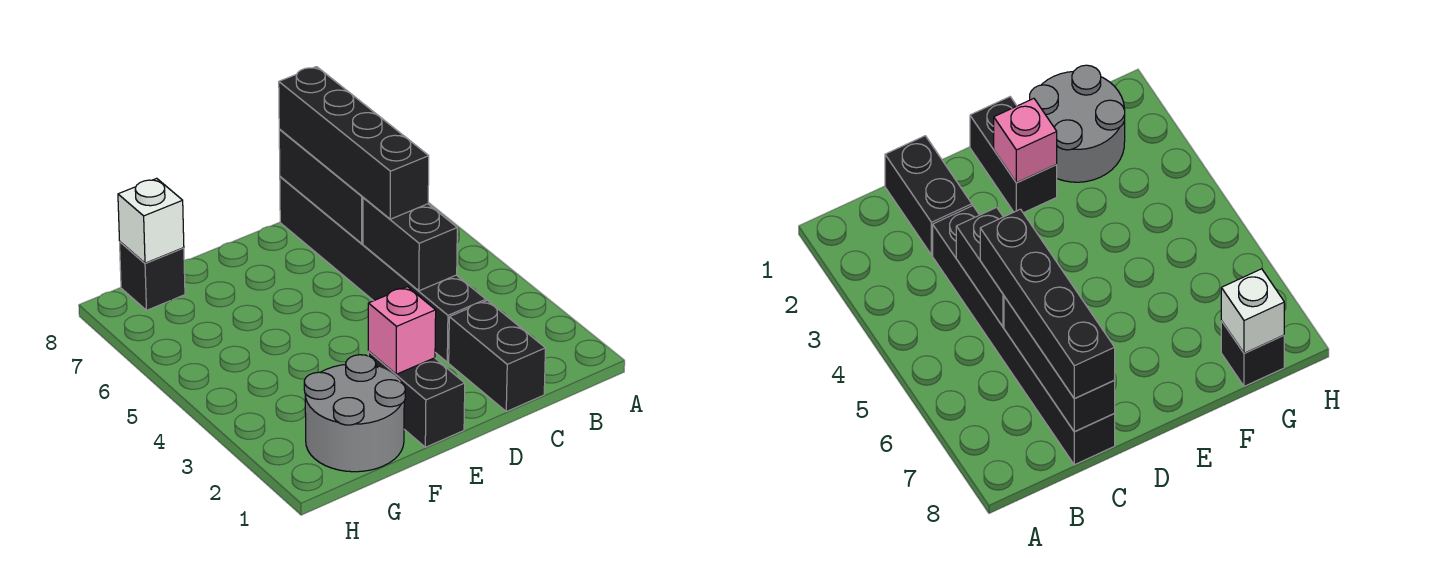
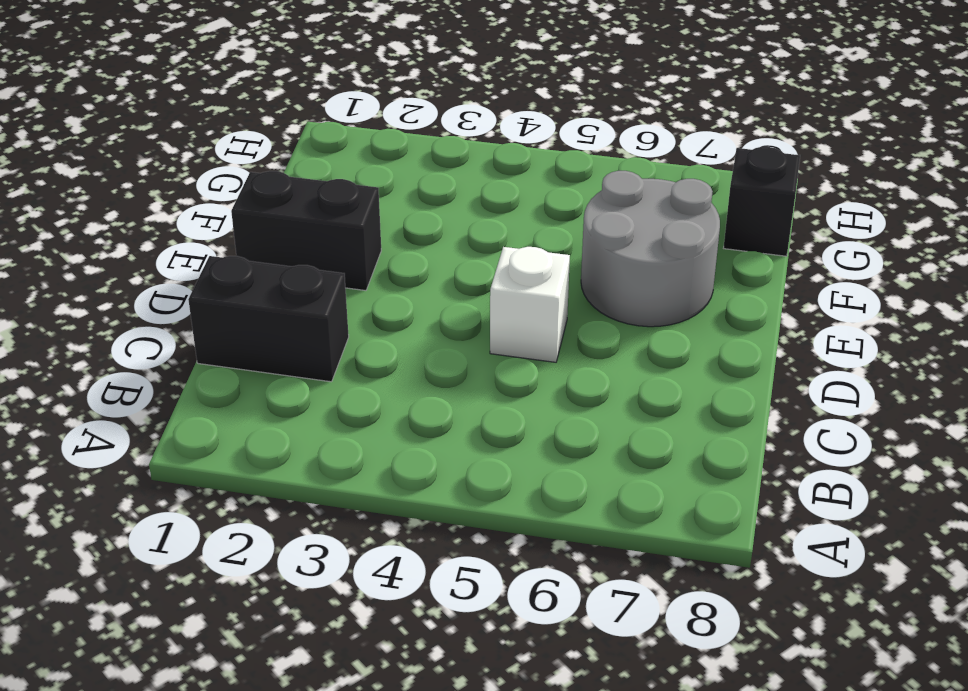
white 1x1 brick [490,247,570,362] -> white 1x1 brick moved to [118,178,184,263]
grey 2x2 round brick [581,171,720,327] -> grey 2x2 round brick moved to [304,355,405,472]
none -> black 1x6 brick [280,177,486,362]
none -> black 1x2 brick [363,198,457,291]

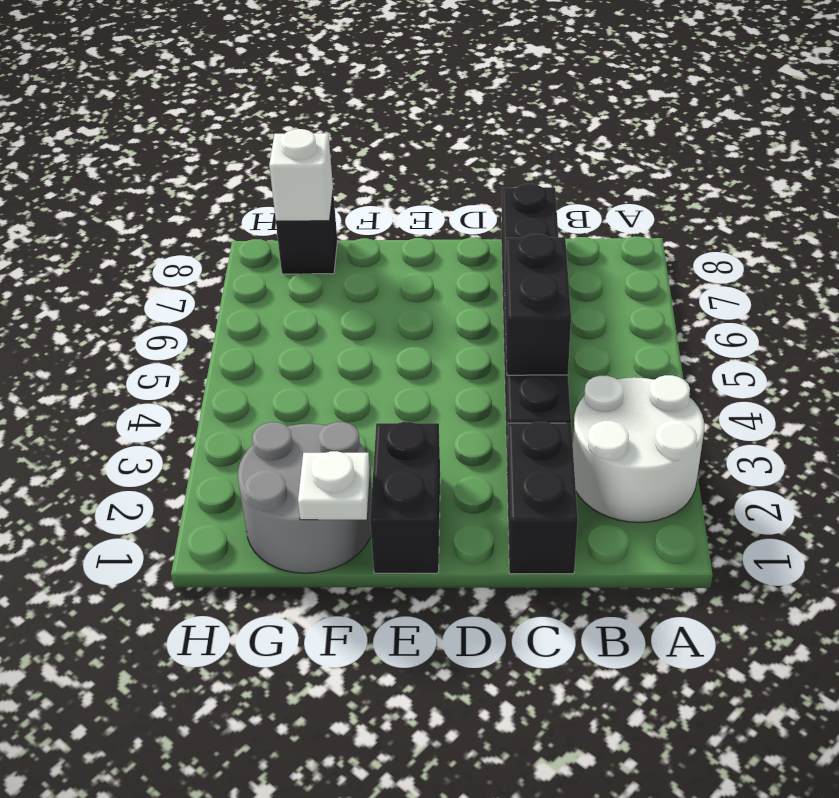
white 2x2 round brick [573,375,704,522] -> none
white 1x1 plate [298,451,370,520] -> none
none -> black 1x3 brick [279,130,363,243]
none -> pink 1x1 brick [368,287,436,374]

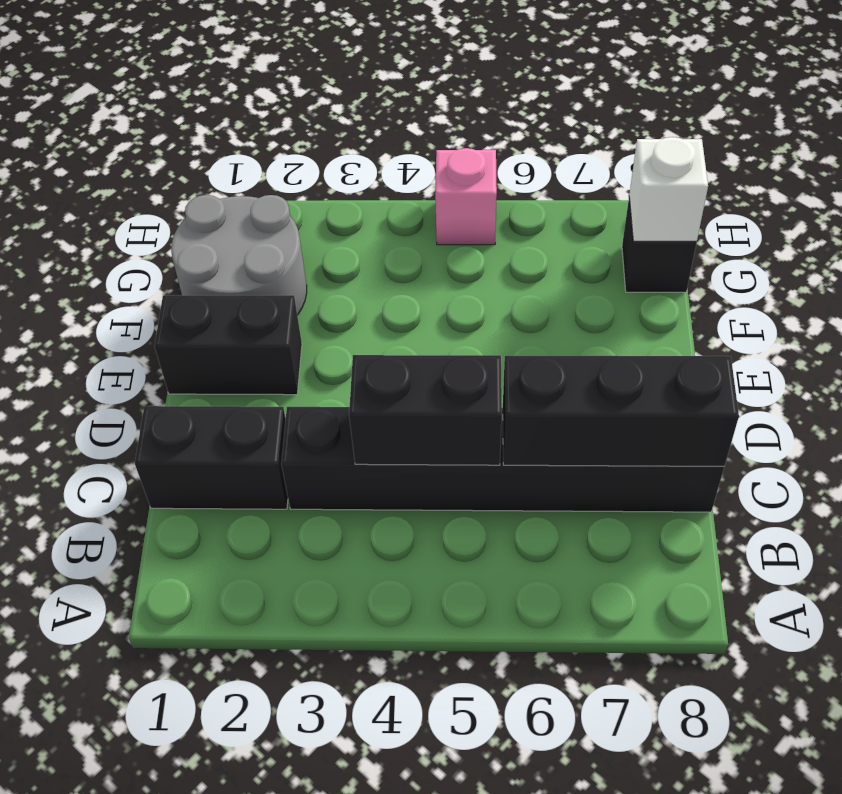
pink 1x1 brick [435,148,497,245] -> pink 1x1 brick moved to [368,287,436,374]
none -> black 1x4 brick [279,67,429,219]

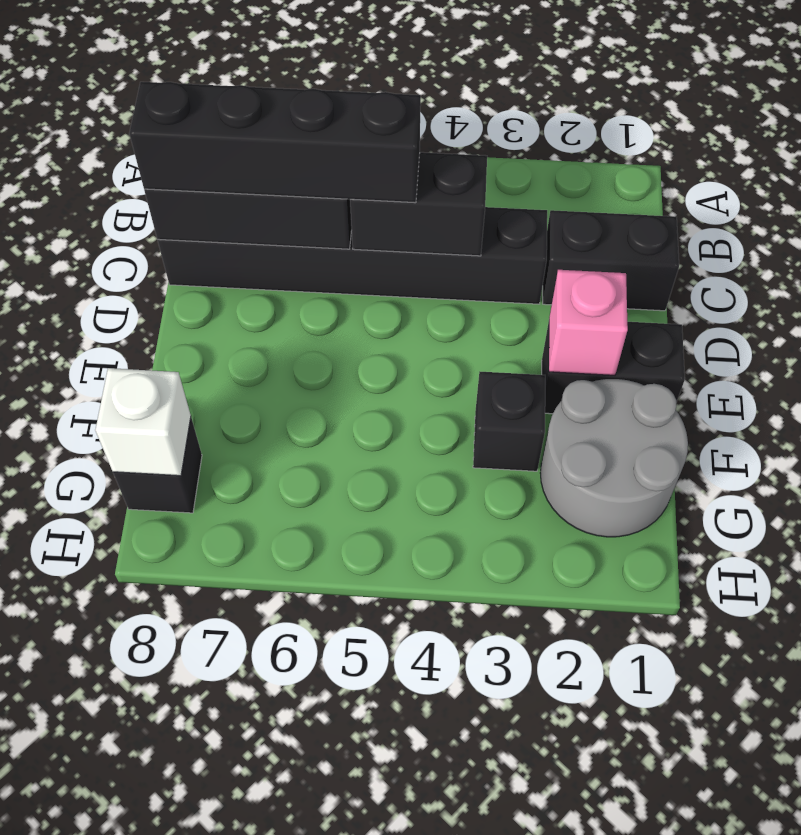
black 1x1 brick [473,372,545,471] -> none

